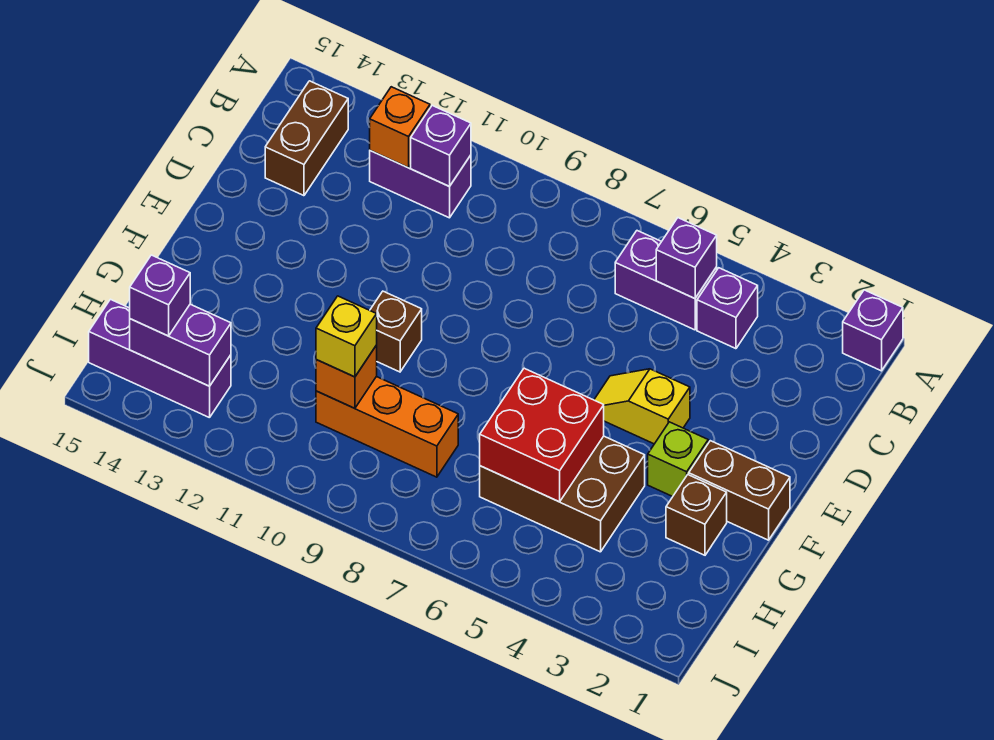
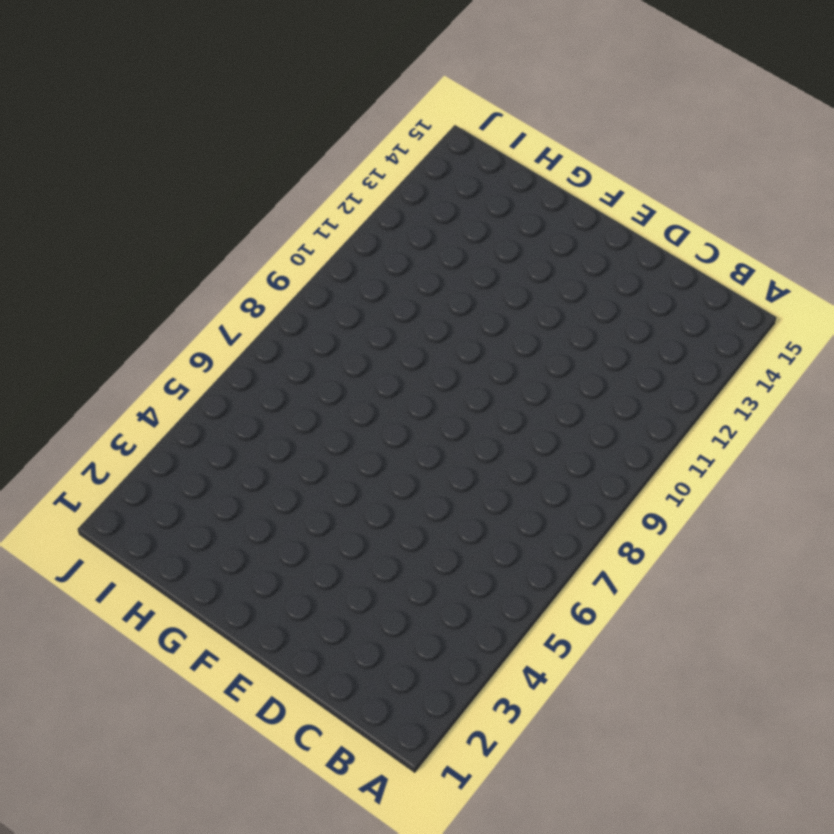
none -> purple 1x1 brick [843,290,903,371]
none -> purple 1x1 brick [697,268,758,349]
none -> purple 1x2 brick [615,231,717,330]

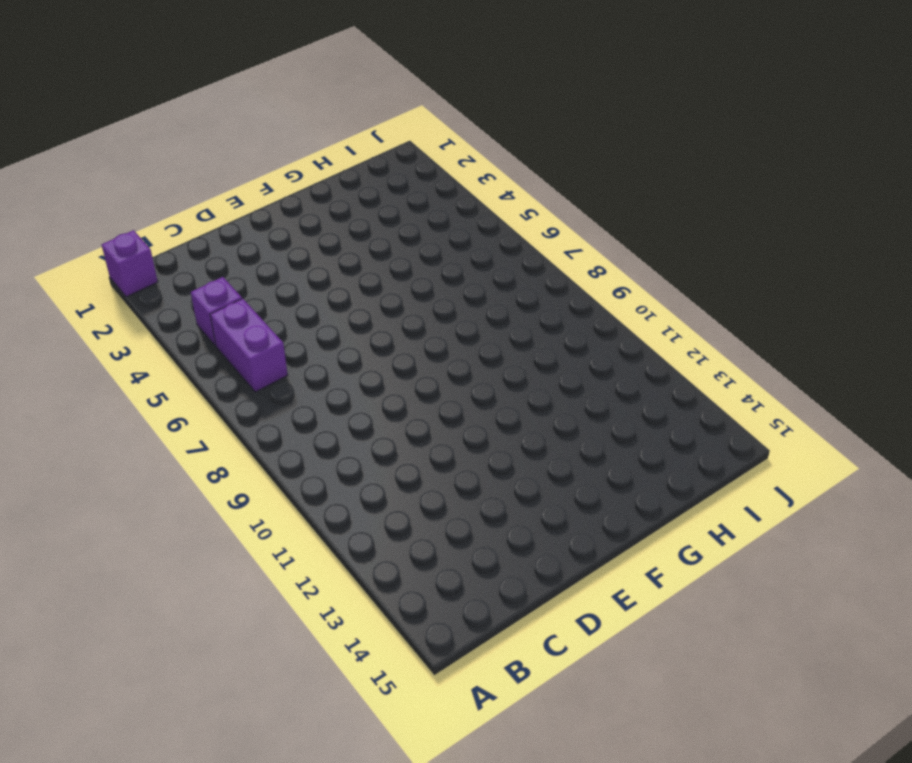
none -> purple 1x2 brick [370,151,471,218]
none -> brown 1x2 brick [265,81,348,196]
none -> yellow 1x2 slope [594,369,690,444]

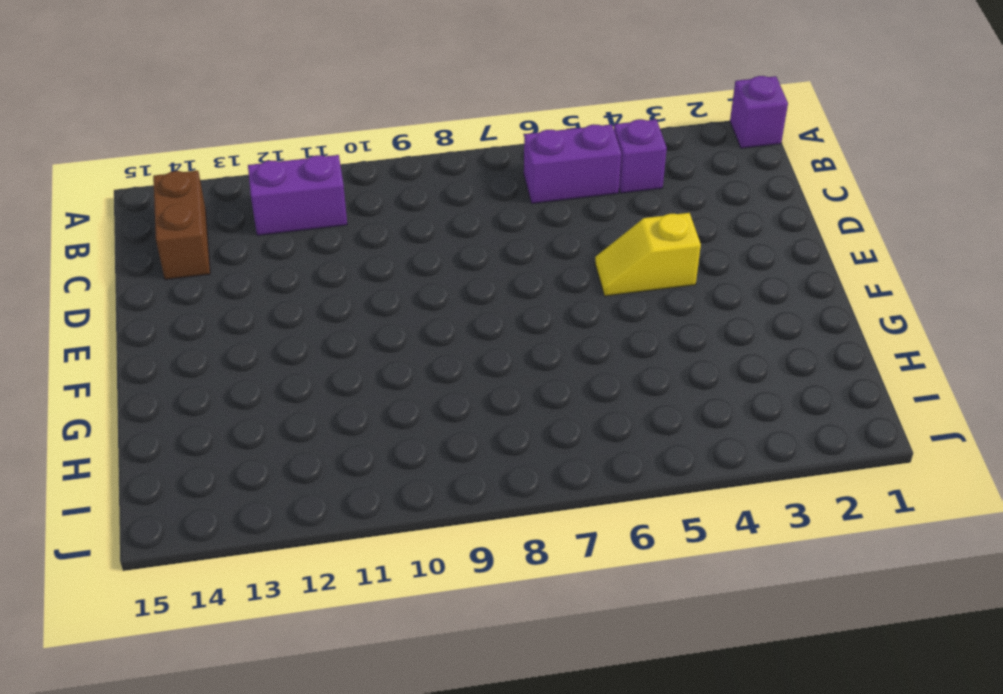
none -> brown 1x2 brick [689,441,790,540]
none -> lime 1x1 brick [648,422,708,497]
none -> brown 1x1 brick [370,291,422,372]

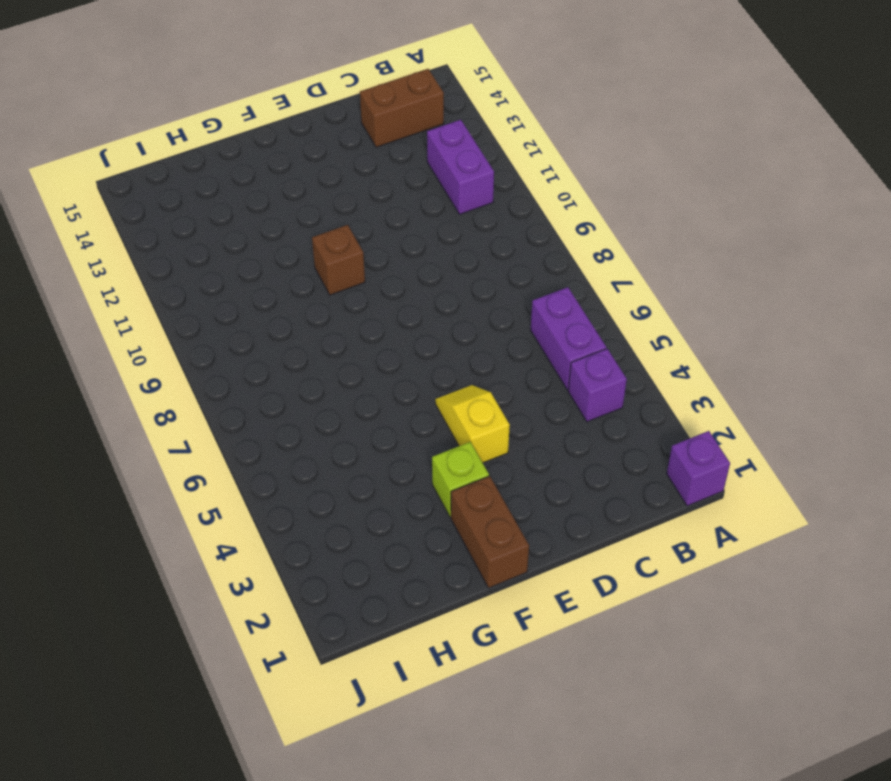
none -> brown 1x1 brick [666,475,727,555]
none -> brown 2x3 brick [480,436,645,552]
none -> orange 1x3 brick [316,377,458,477]

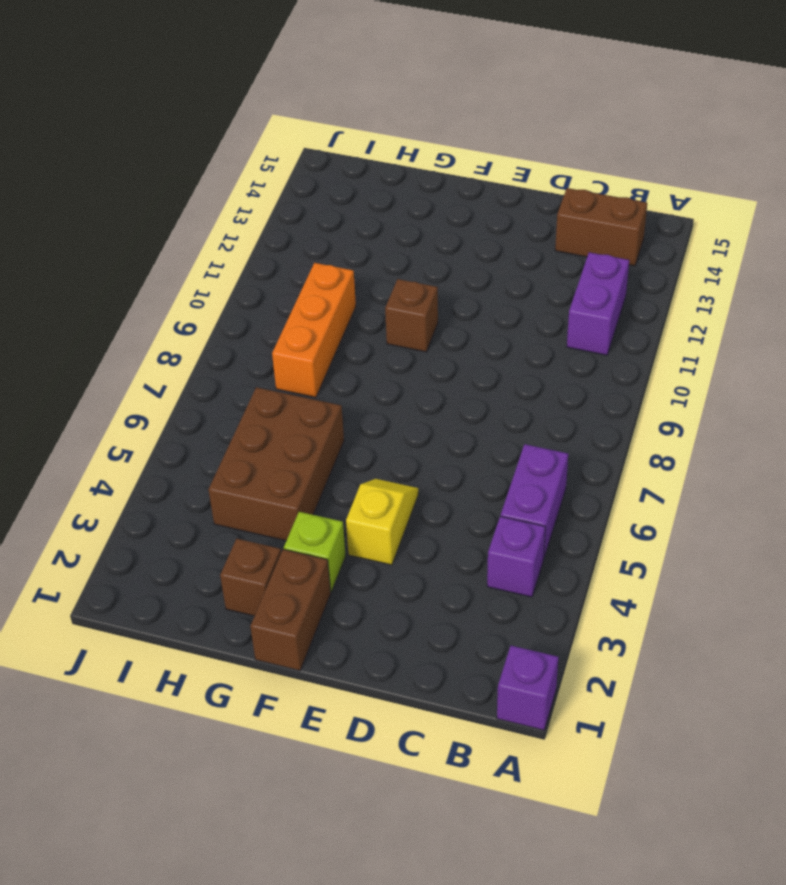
none -> purple 1x3 brick [89,299,231,418]
none -> purple 1x1 brick [656,218,717,298]
none -> purple 1x1 brick [411,105,471,186]

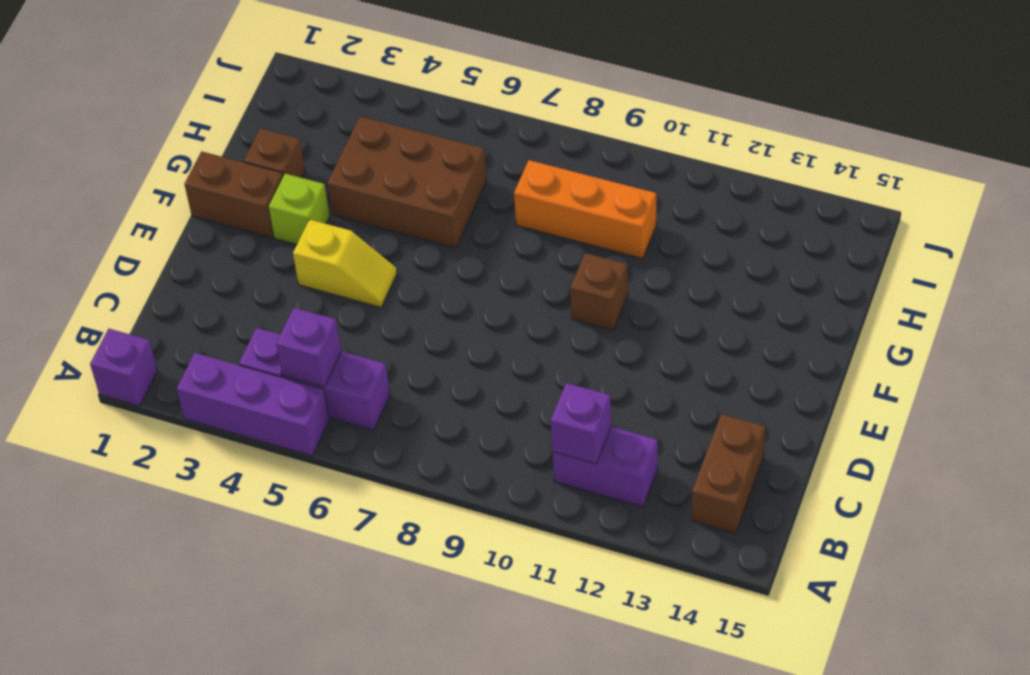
purple 1x3 brick [177,353,329,456] -> purple 1x3 brick moved to [89,299,231,418]
none -> orange 1x1 brick [370,87,430,168]
none -> red 2x2 brick [480,368,604,502]
none -> orange 1x1 brick [316,345,377,408]

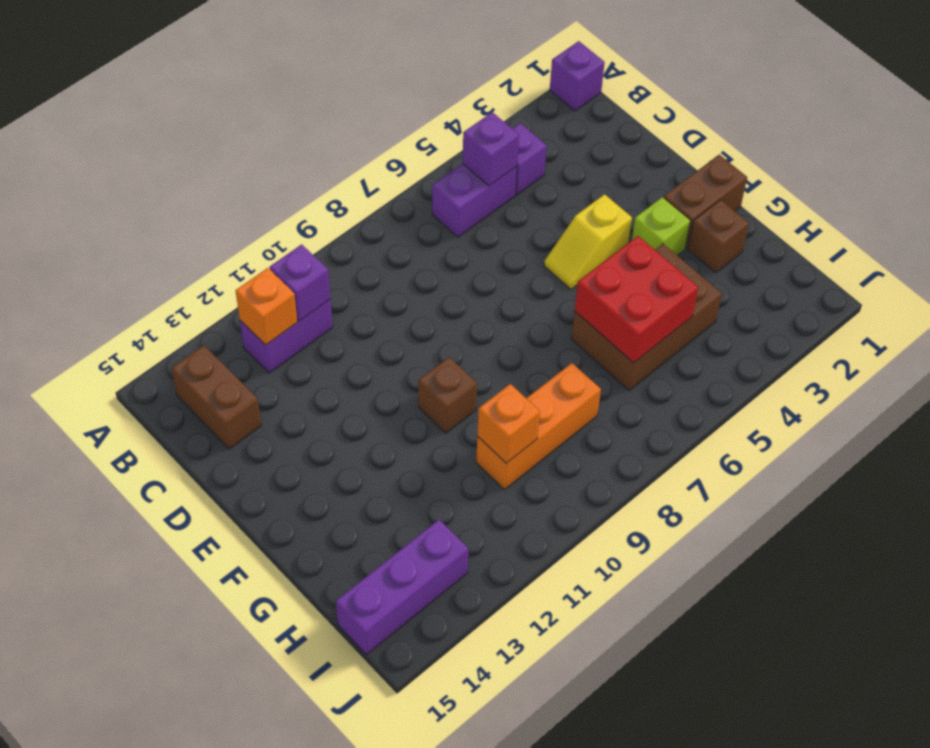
none -> purple 1x2 brick [130,304,231,386]
none -> yellow 1x1 brick [316,296,377,377]
none -> purple 1x1 brick [130,255,190,336]

